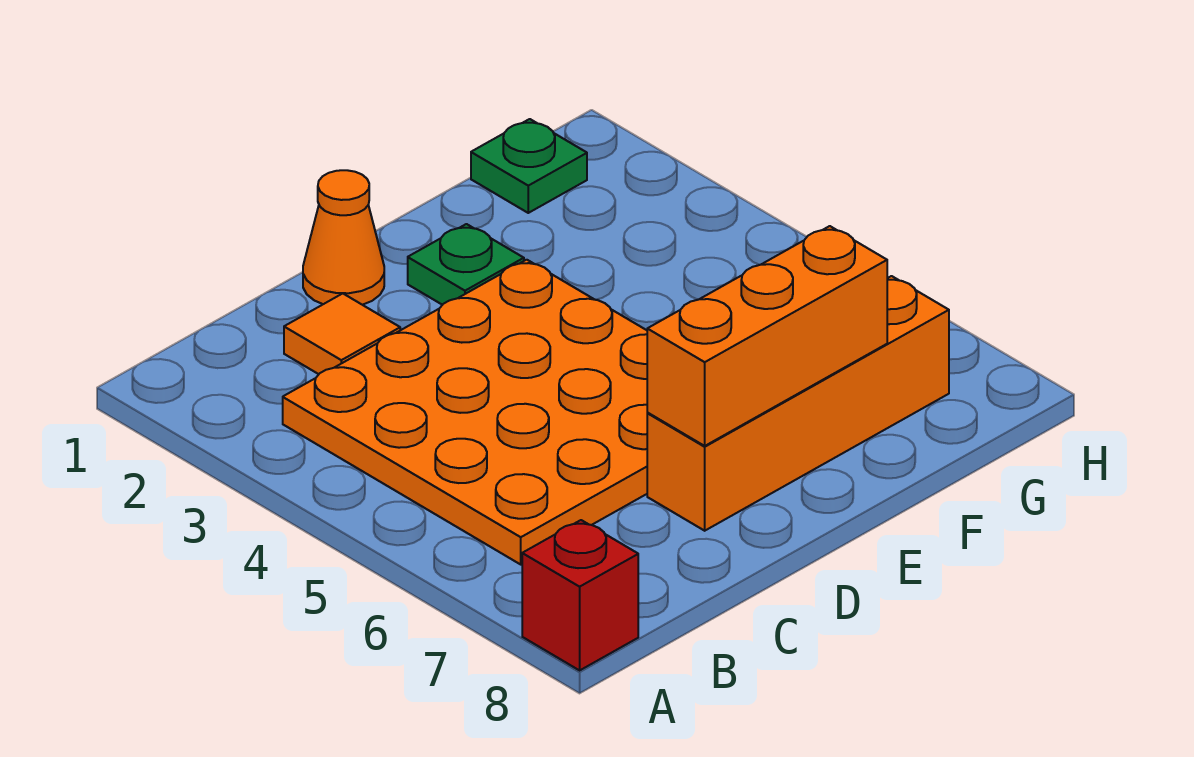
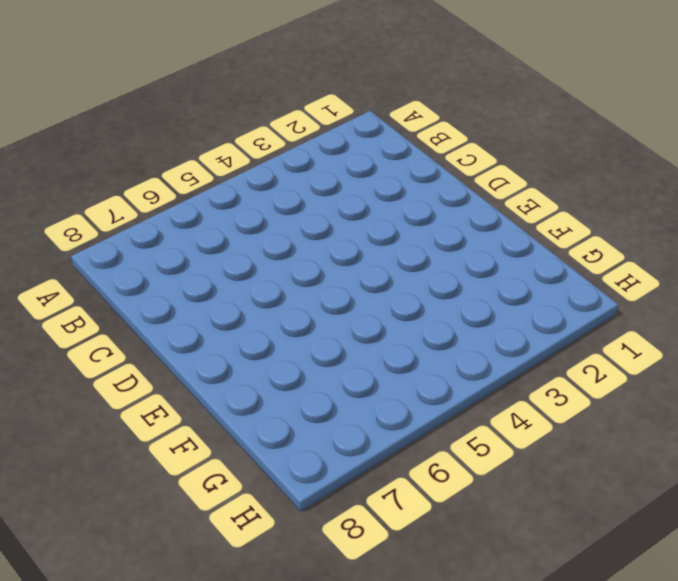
none -> red 1x1 brick [522,520,638,670]
none -> orange 4x4 plate [283,260,648,564]

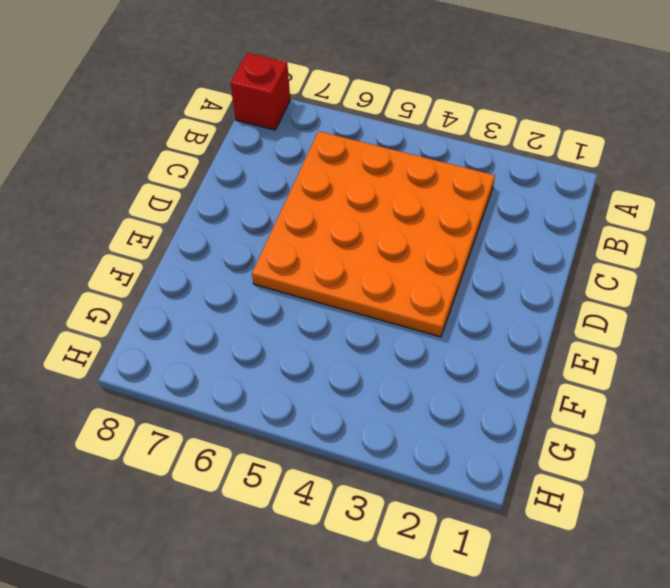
none -> orange 1x1 tile [284,294,400,374]
none -> orange 1x1 cone [303,170,384,305]

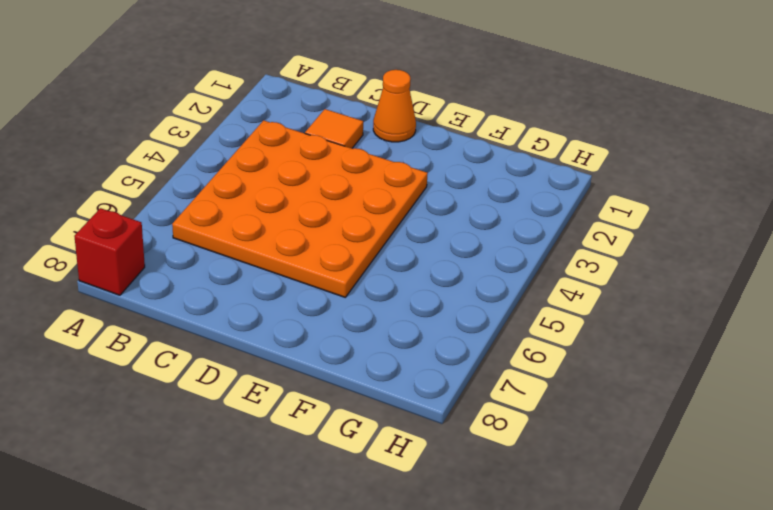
none -> orange 1x4 brick [647,276,949,531]
none -> green 1x1 plate [408,224,524,305]

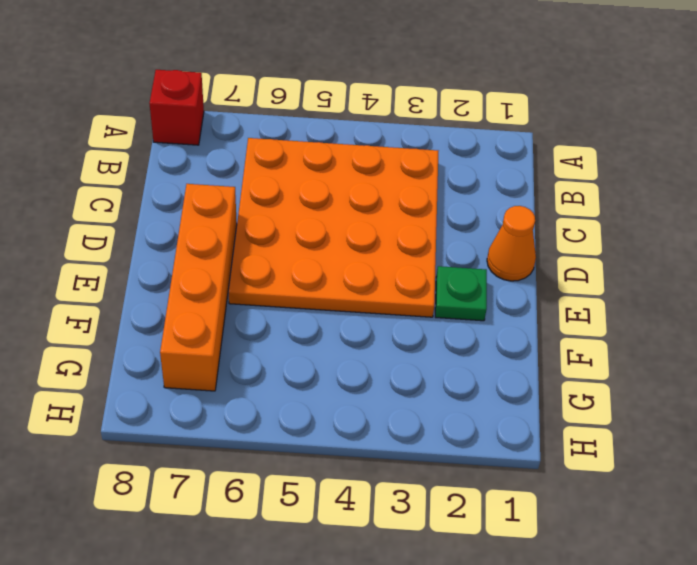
none -> orange 1x1 tile [284,294,400,374]
none -> green 1x1 plate [471,119,587,213]

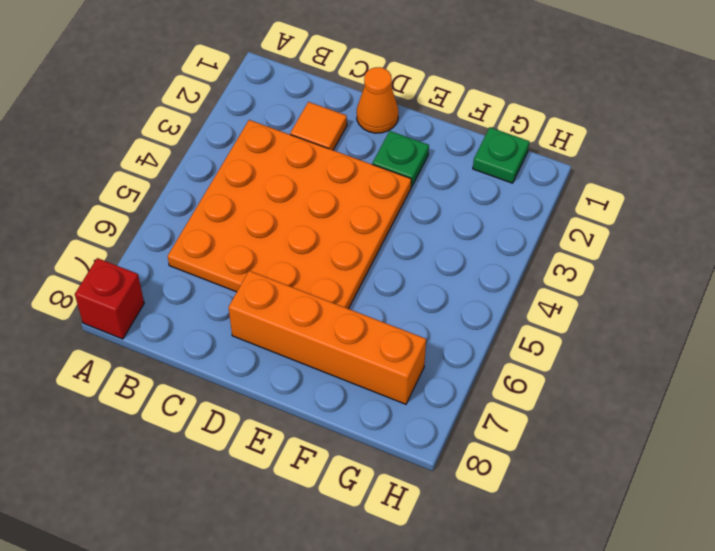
none -> orange 1x3 brick [647,226,887,446]

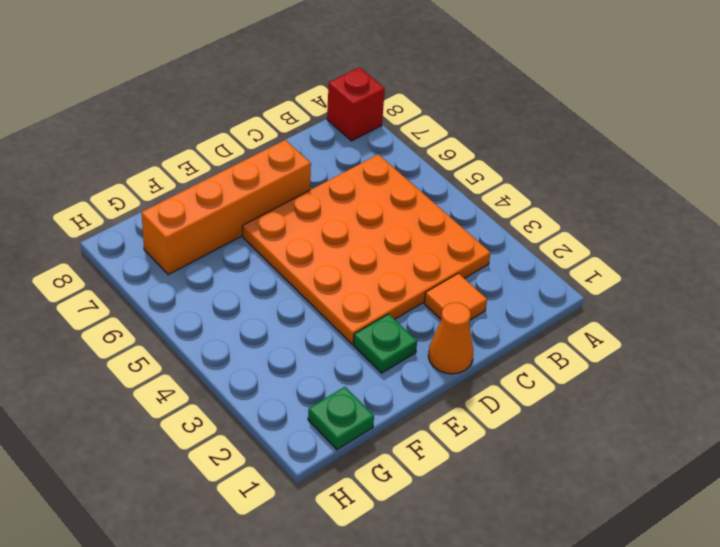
none -> orange 1x3 brick [647,226,887,446]

